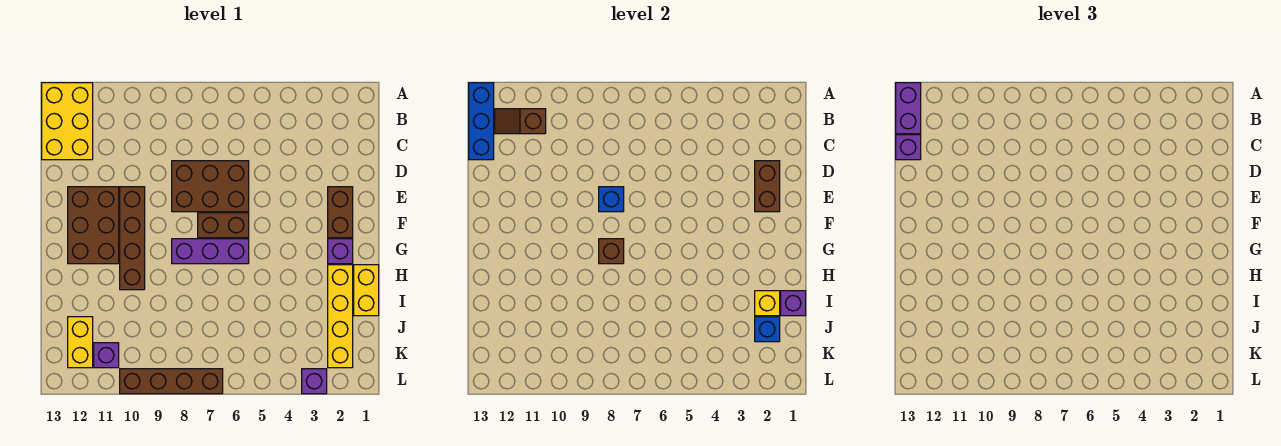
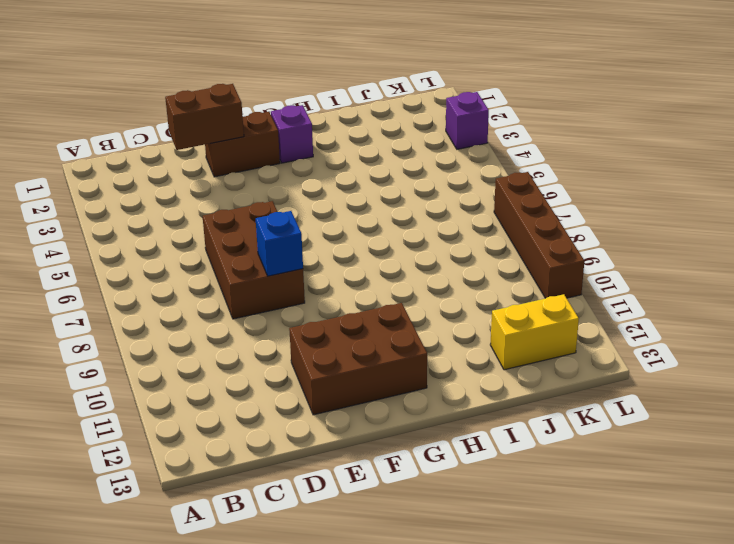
none -> yellow 2x3 brick [42,83,93,160]
none -> brown 1x4 brick [120,187,145,290]
none -> brown 1x2 brick [198,213,249,238]

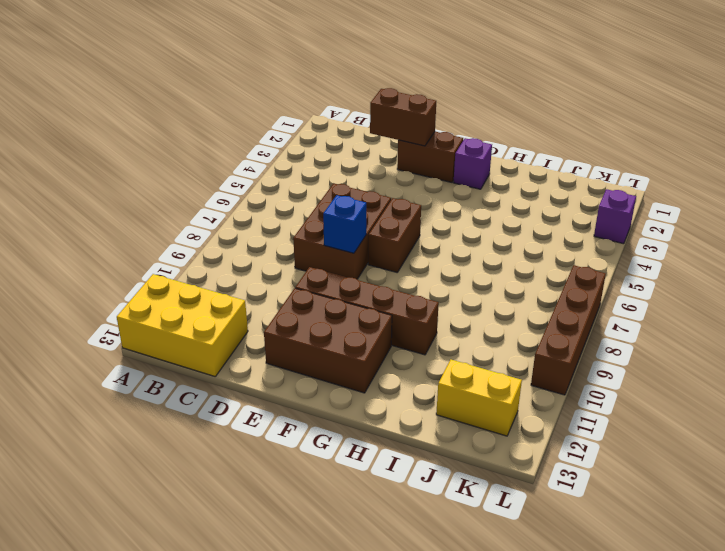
none -> purple 1x3 brick [172,239,249,264]
none -> yellow 1x2 brick [354,265,379,316]
none -> yellow 1x4 brick [328,265,353,368]

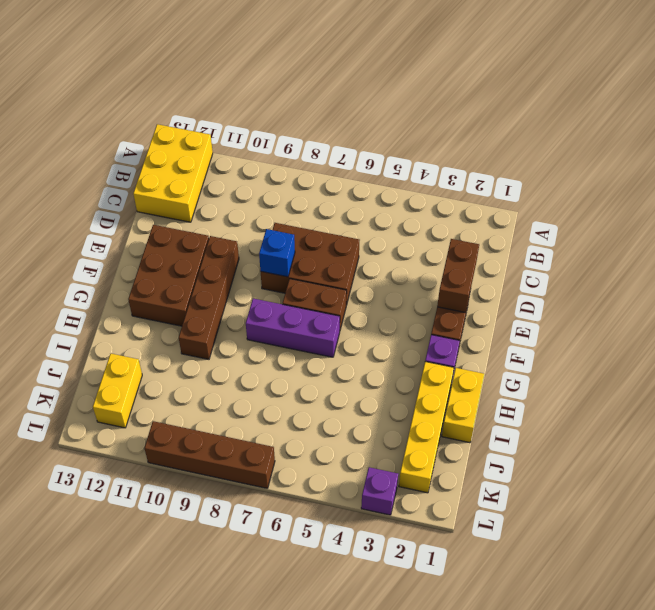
none -> purple 1x1 brick [94,343,119,368]
none -> blue 1x3 brick [469,83,494,160]
none -> brown 1x2 slope [495,109,546,134]

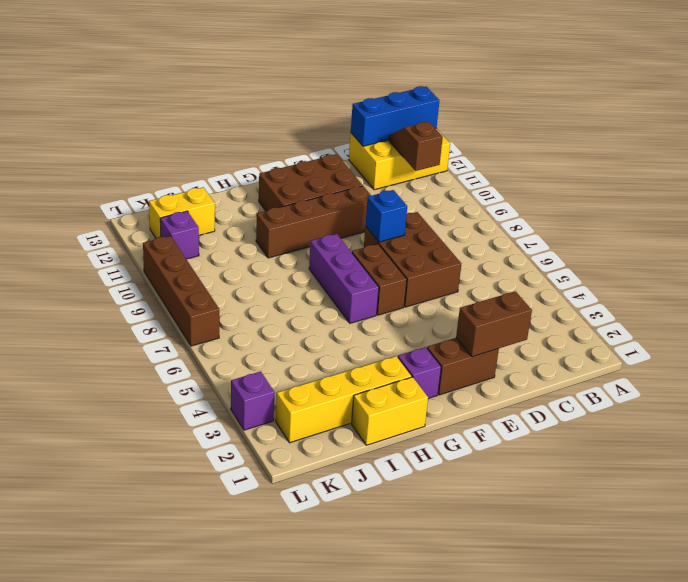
none -> brown 1x1 brick [599,239,624,264]
none -> purple 1x1 brick [781,291,806,316]
none -> yellow 1x1 brick [755,291,780,316]

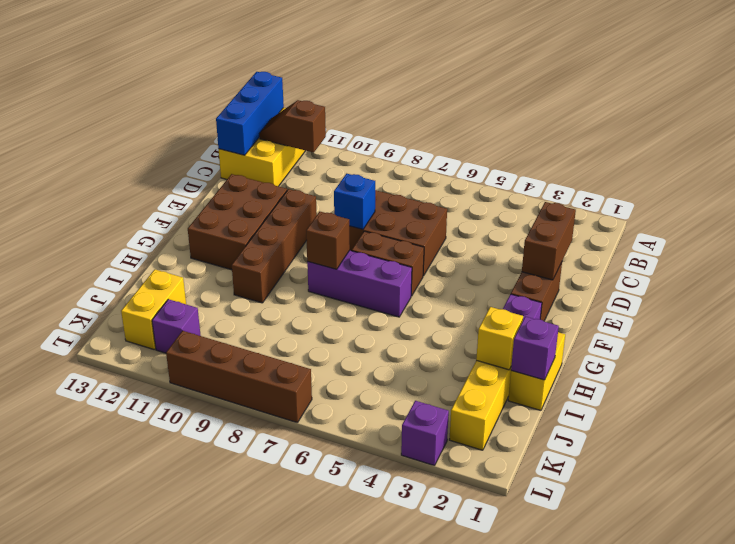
none -> blue 1x1 brick [755,317,780,342]
none -> purple 1x2 brick [896,83,921,134]
none -> purple 1x1 brick [896,135,921,160]

